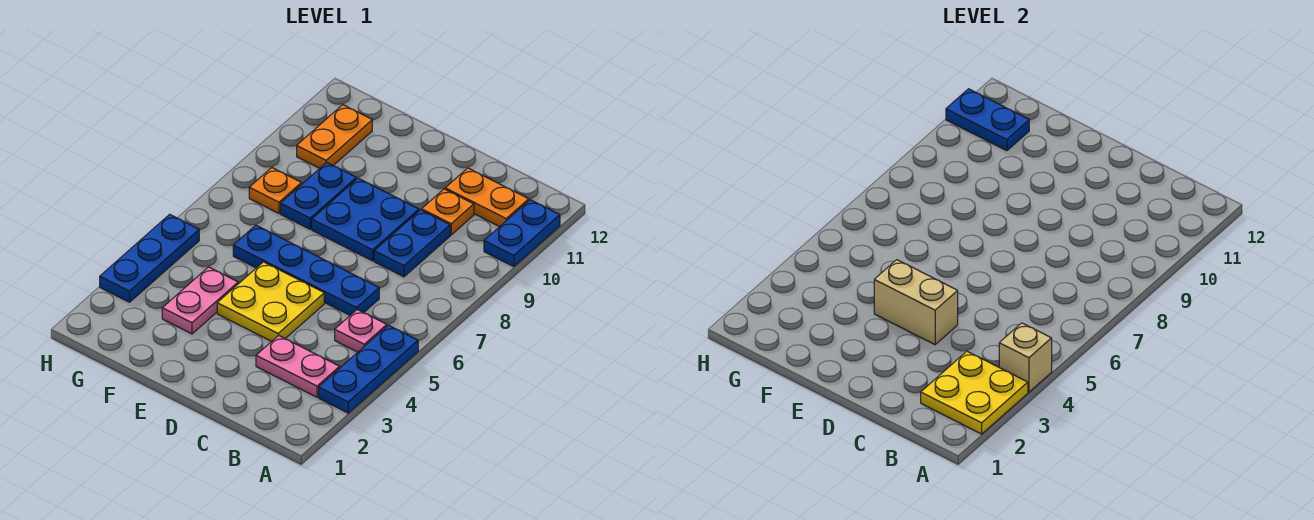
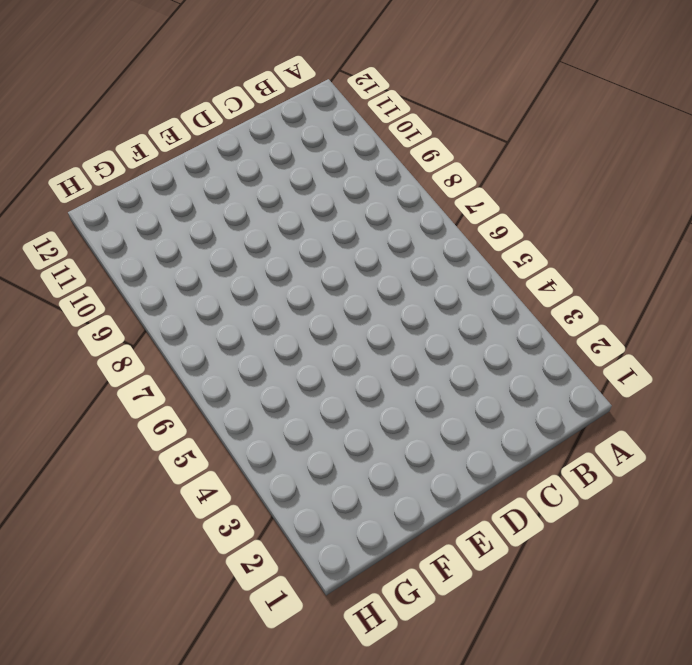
none -> blue 1x3 plate [319,325,418,413]
none -> blue 1x2 plate [484,200,560,267]
none -> pink 1x2 plate [256,335,340,397]

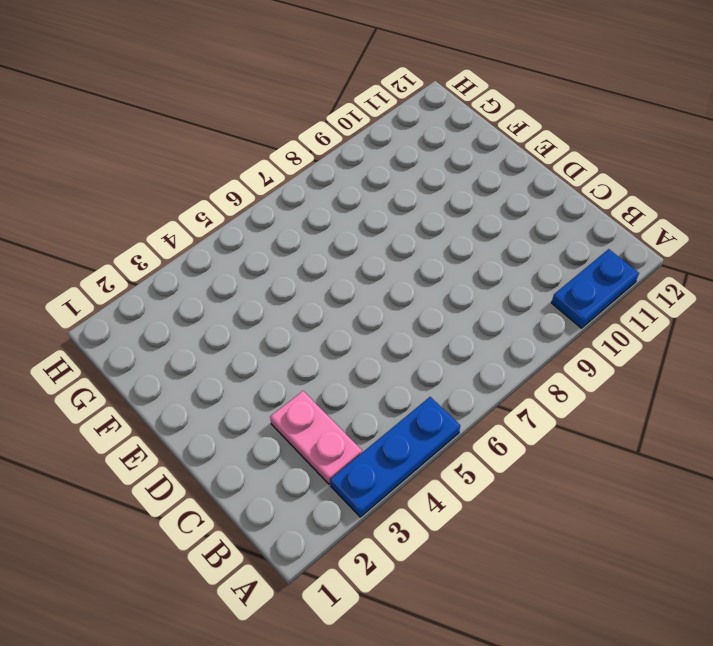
none -> pink 1x1 plate [335,310,387,352]
none -> orange 1x2 plate [445,168,529,227]
none -> blue 1x4 plate [233,225,379,315]

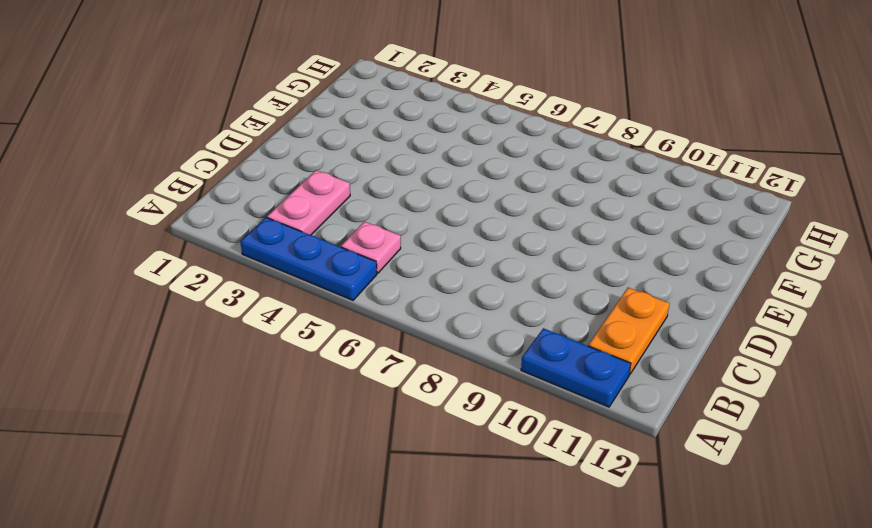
none -> blue 1x4 plate [233,225,379,315]
none -> blue 1x2 plate [374,210,450,277]
none -> orange 1x1 plate [422,189,474,235]

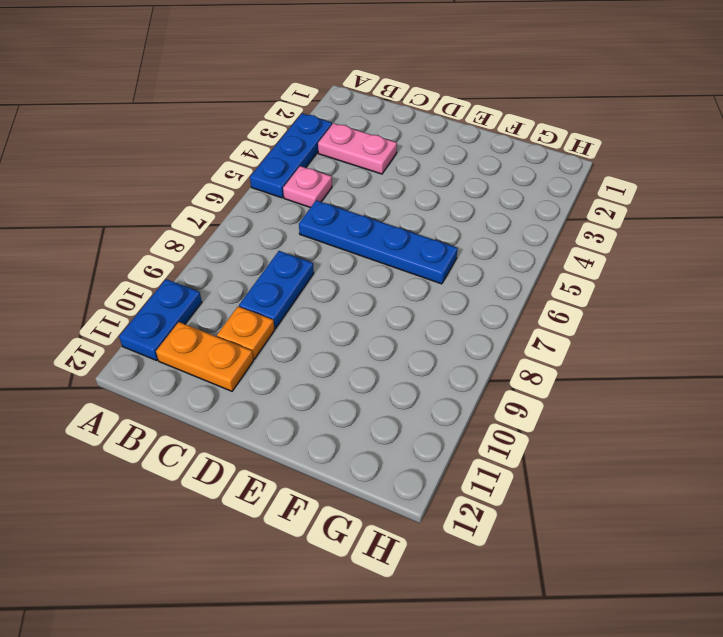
none -> yellow 2x2 plate [217,262,324,341]
none -> blue 2x2 plate [312,178,419,261]
none -> pink 1x2 plate [162,267,238,334]

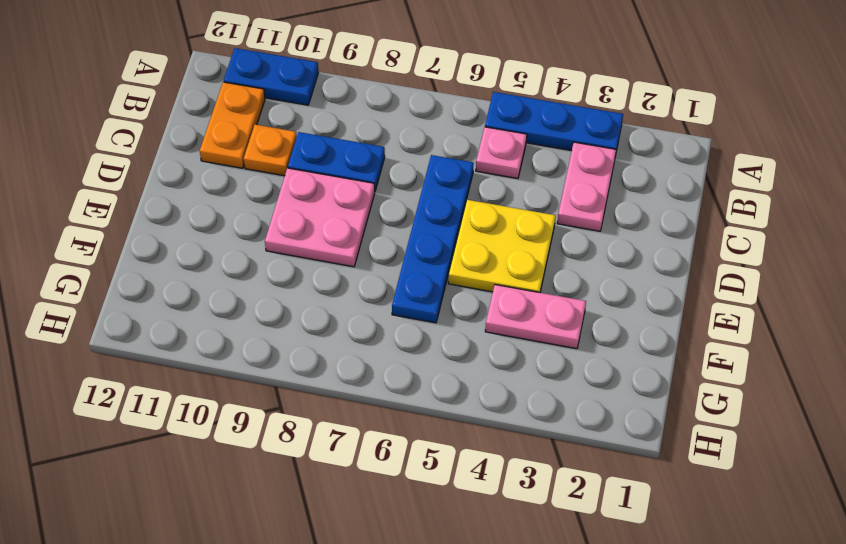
pink 2x2 plate [265,168,375,267] -> blue 2x2 plate [312,178,419,261]
none -> blue 1x2 plate [281,162,356,229]
none -> orange 1x1 plate [249,168,302,213]
none -> orange 1x2 plate [297,105,372,168]

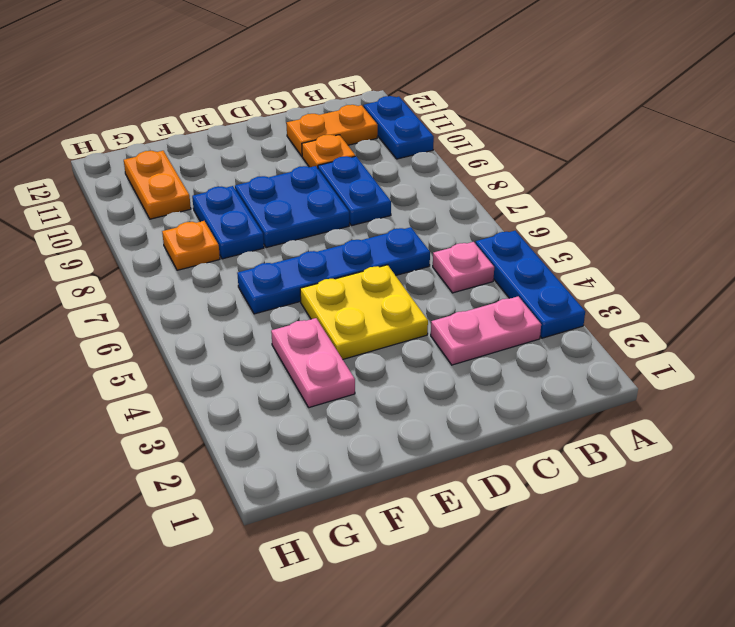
none -> blue 1x3 plate [100,214,199,302]
none -> yellow 2x2 plate [921,352,1028,434]
none -> tan 1x1 brick [999,323,1052,392]

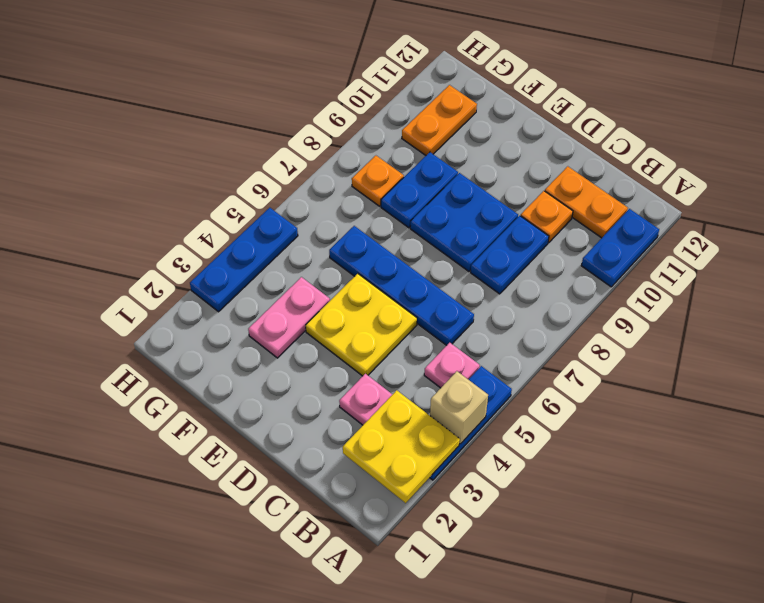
none -> tan 1x2 brick [874,260,958,345]
none -> blue 1x2 plate [946,89,1029,151]

